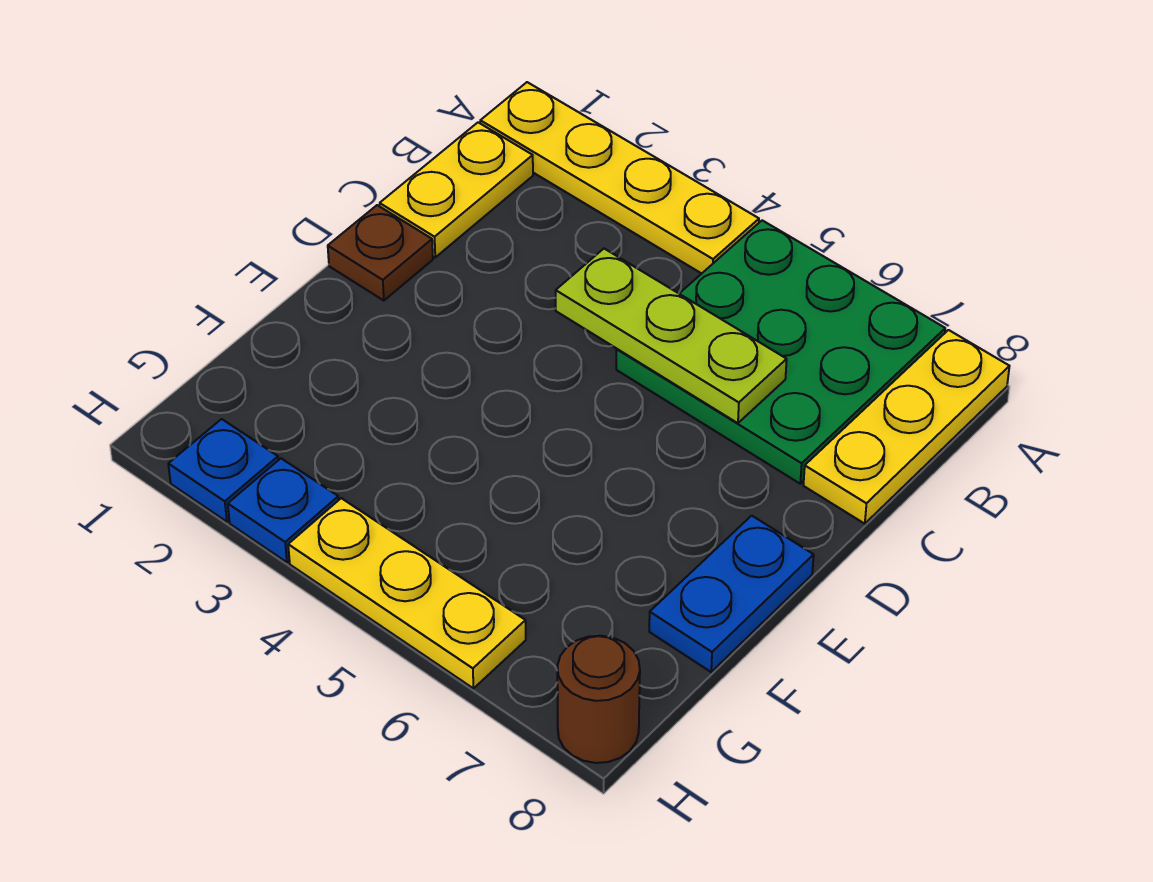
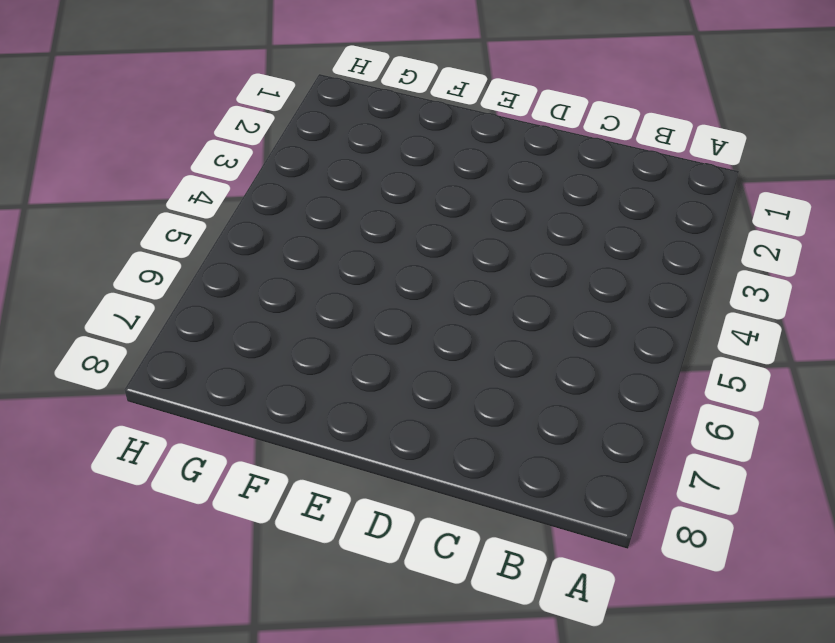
none -> yellow 1x4 plate [480,82,759,274]
none -> green 3x3 plate [616,220,945,484]

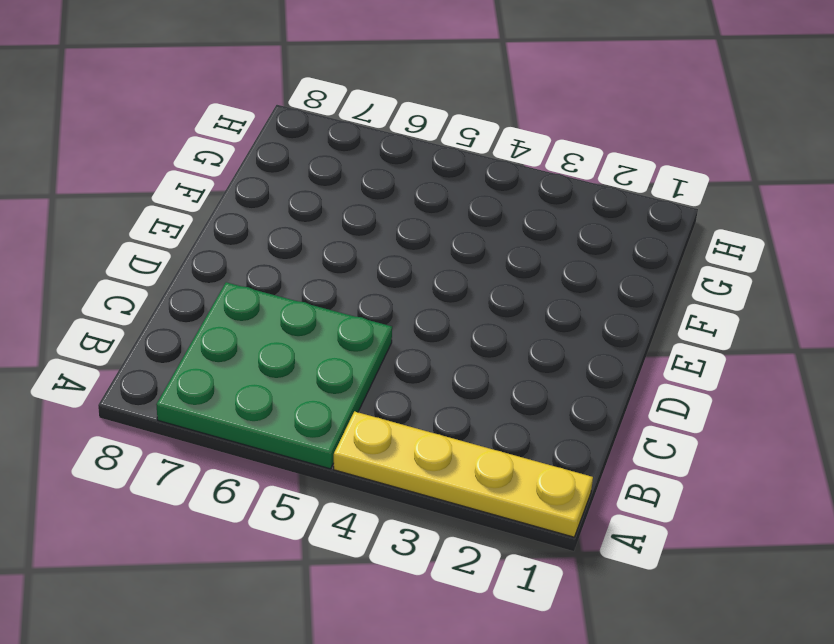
none -> yellow 1x3 plate [803,330,1009,524]
none -> yellow 1x2 plate [380,122,533,257]

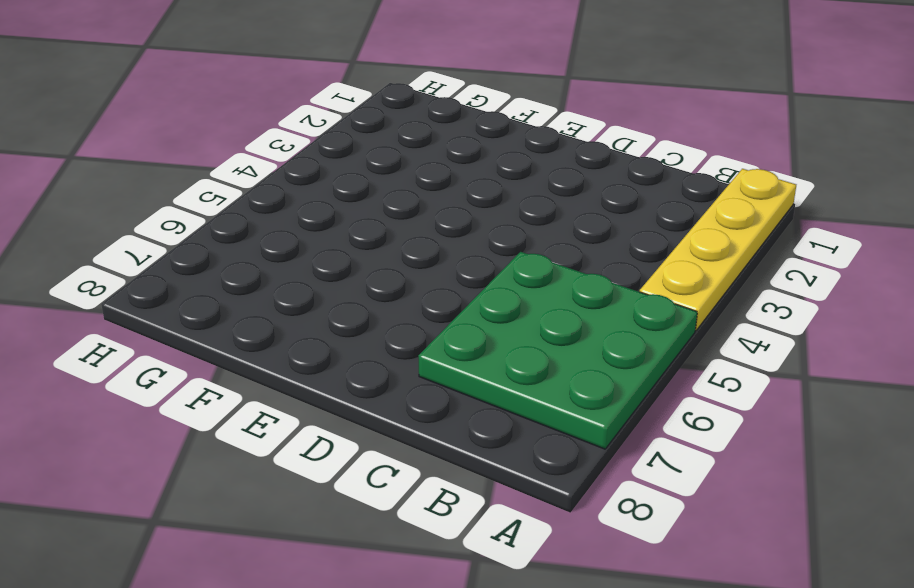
none -> yellow 1x3 plate [803,330,1009,524]
none -> yellow 1x2 plate [380,122,533,257]

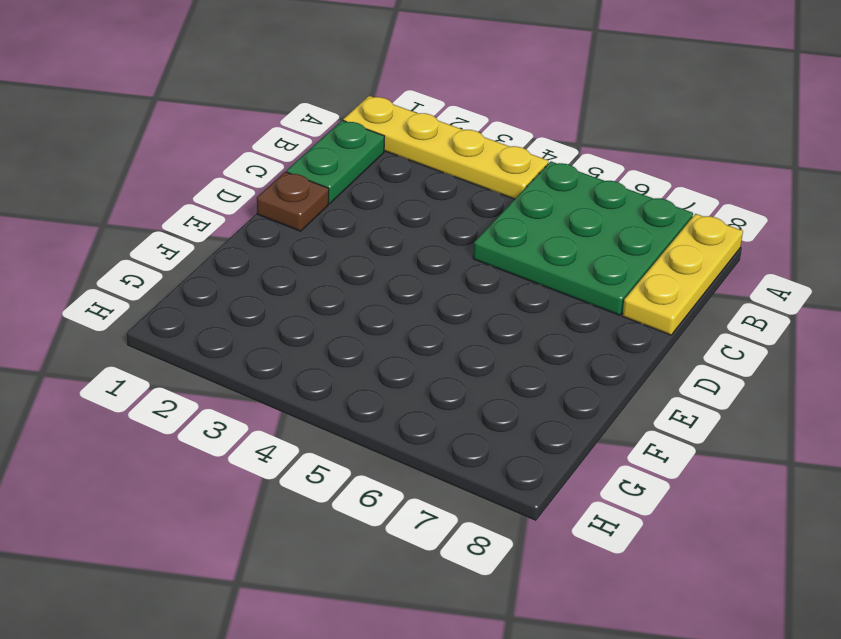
green 1x2 plate [287,120,385,204] -> yellow 1x2 plate [380,122,533,257]
none -> blue 1x2 plate [649,516,814,672]
none -> blue 1x1 plate [168,419,278,522]

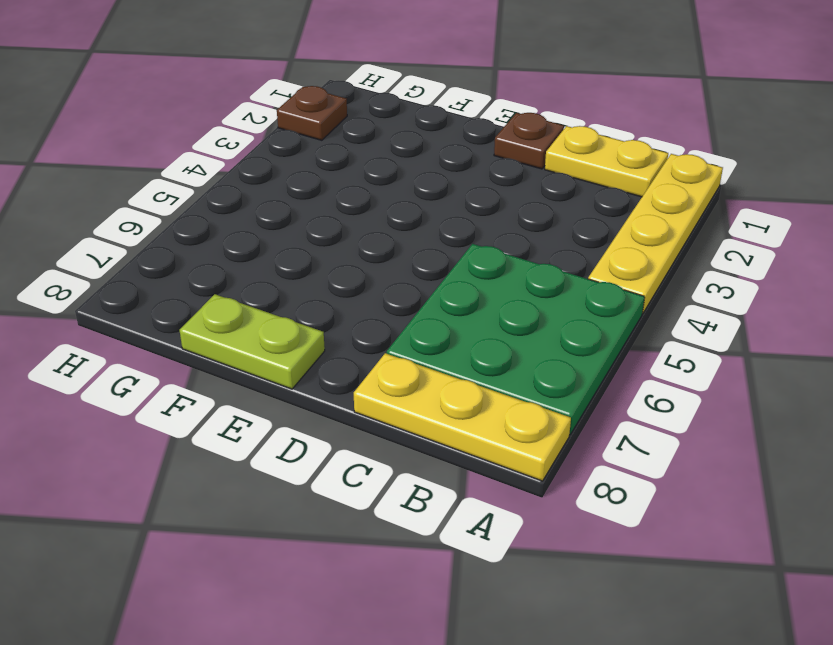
lime 1x2 plate [180,294,325,389] -> blue 1x2 plate [649,516,814,672]
brown 1x1 plate [277,86,347,140] -> blue 1x1 plate [168,419,278,522]
none -> blue 1x1 plate [228,458,339,562]
none -> yellow 1x3 plate [288,498,526,688]

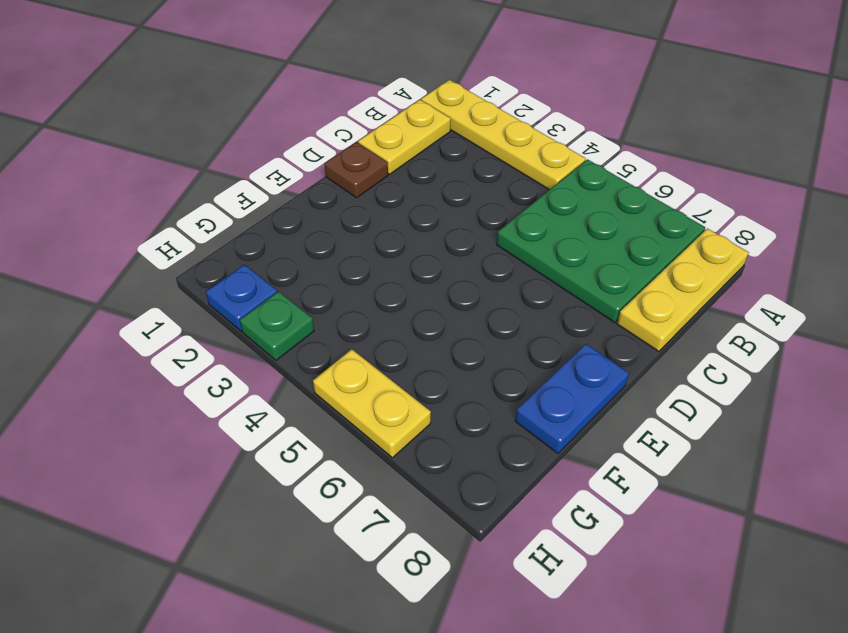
green 1x1 plate [240,292,314,360] -> blue 1x1 plate [228,458,339,562]
yellow 1x2 plate [313,349,431,458] -> yellow 1x3 plate [288,498,526,688]
none -> brown 1x1 round brick [557,636,640,763]
none -> lime 1x3 plate [556,249,787,423]

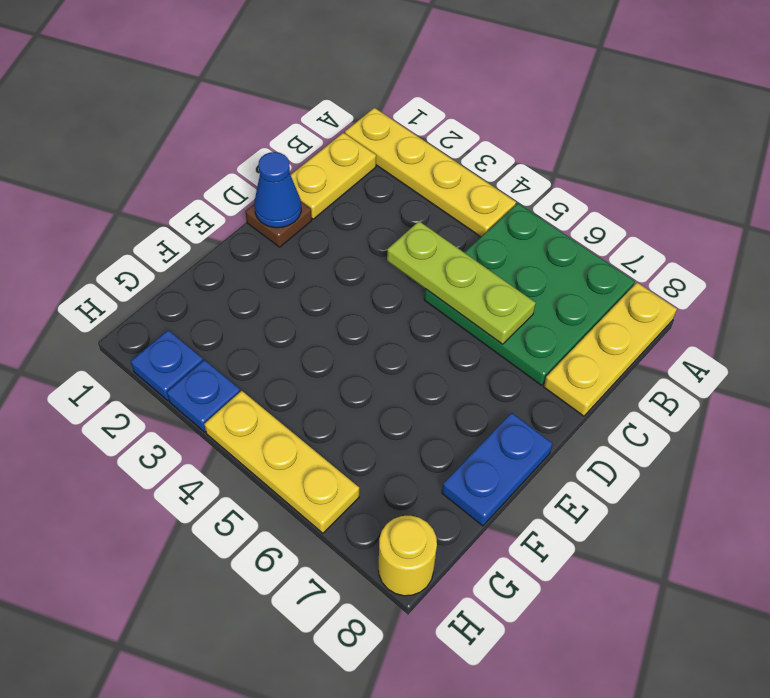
blue 1x1 cone [254,152,301,228] -> none
yellow 1x1 round brick [379,516,437,596] -> brown 1x1 round brick [557,636,640,763]

